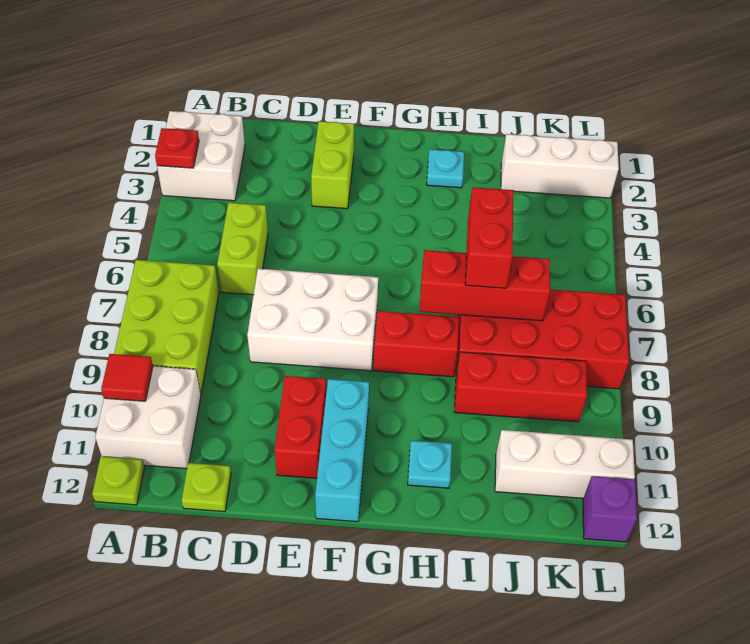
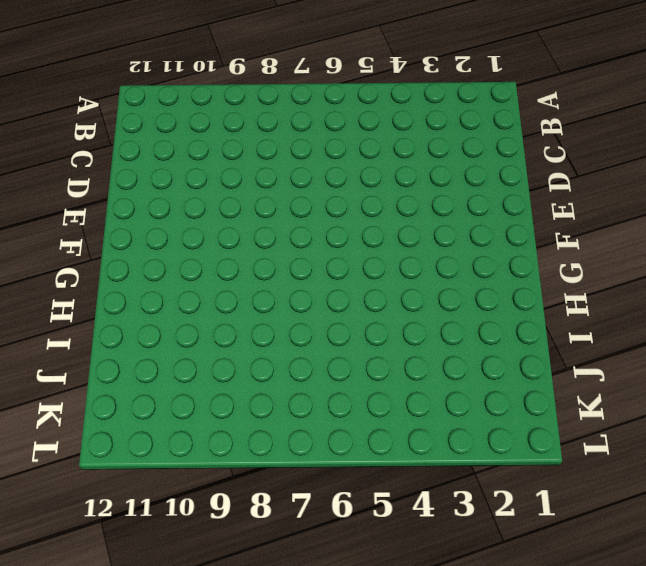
none -> white 2x2 brick [157,111,245,201]
none -> lime 2x3 brick [114,260,219,393]
none -> white 2x2 brick [95,366,201,469]

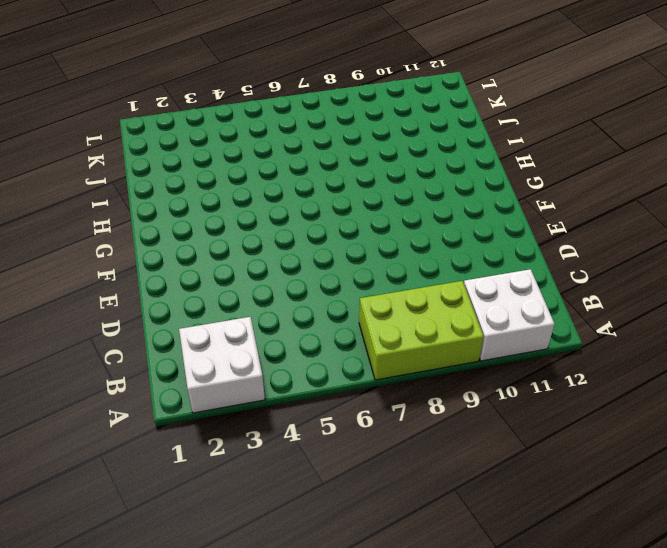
none -> lime 1x1 plate [92,456,144,505]
none -> lime 1x2 brick [217,203,268,295]
none -> lime 1x1 plate [181,463,231,512]

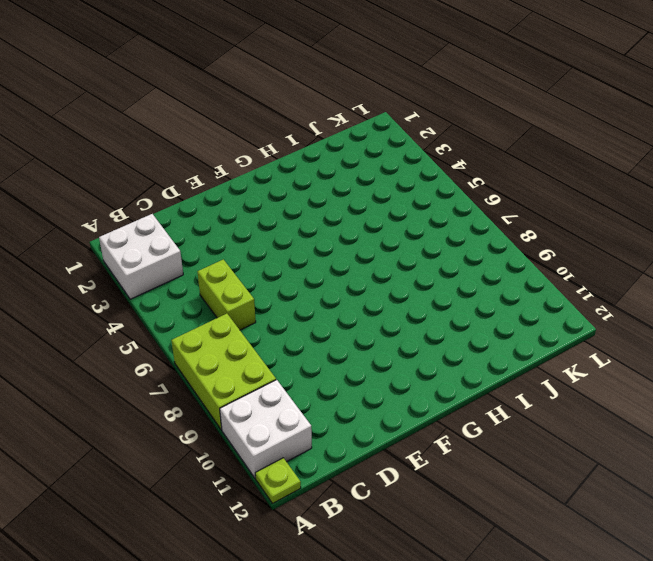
none -> lime 1x1 plate [181,463,231,512]
none -> white 2x3 brick [247,269,378,371]
none -> lime 1x2 brick [311,121,354,209]

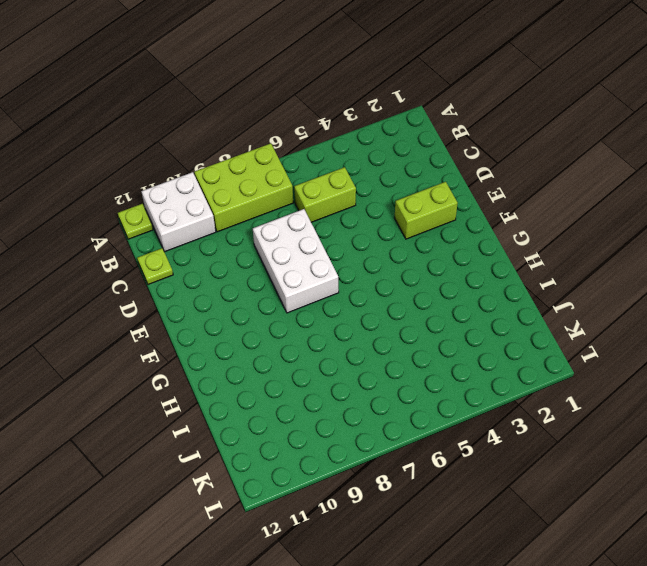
none -> white 2x2 brick [157,111,245,201]
none -> red 1x2 brick [275,376,326,478]
none -> cyan 1x3 brick [315,379,369,522]

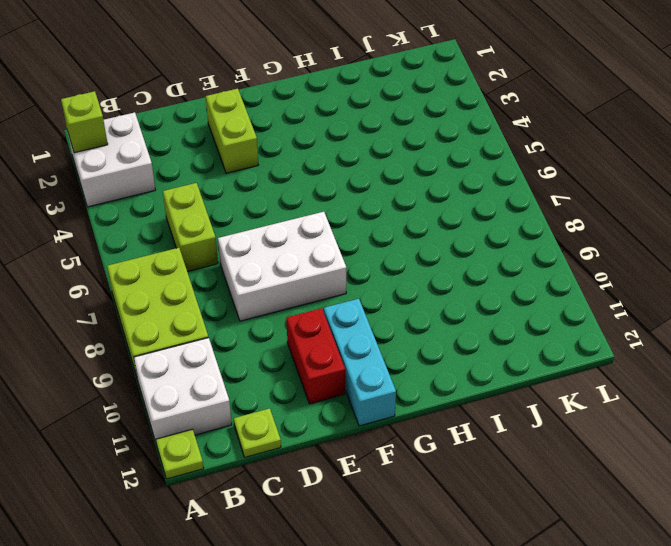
lime 1x1 brick [61,91,108,153] -> none
none -> red 1x2 brick [374,311,459,377]
none -> cyan 1x1 plate [427,149,464,188]
none -> cyan 1x1 plate [408,440,452,488]

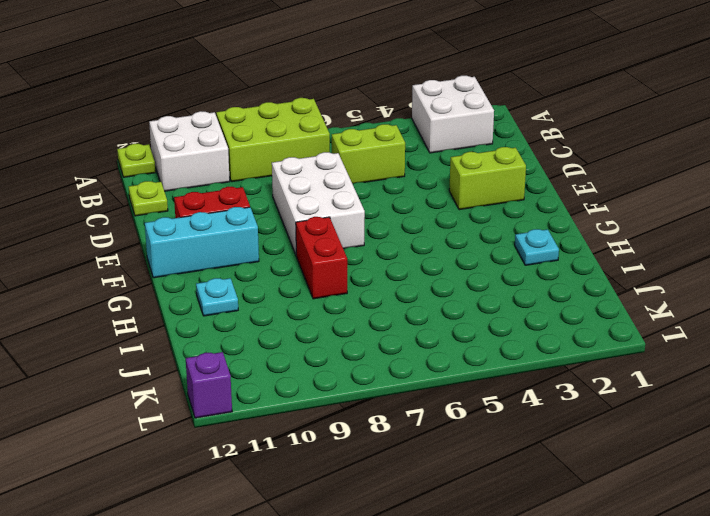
none -> red 2x4 brick [456,289,629,389]
none -> red 1x3 brick [454,352,587,422]
none -> white 1x3 brick [501,134,619,198]

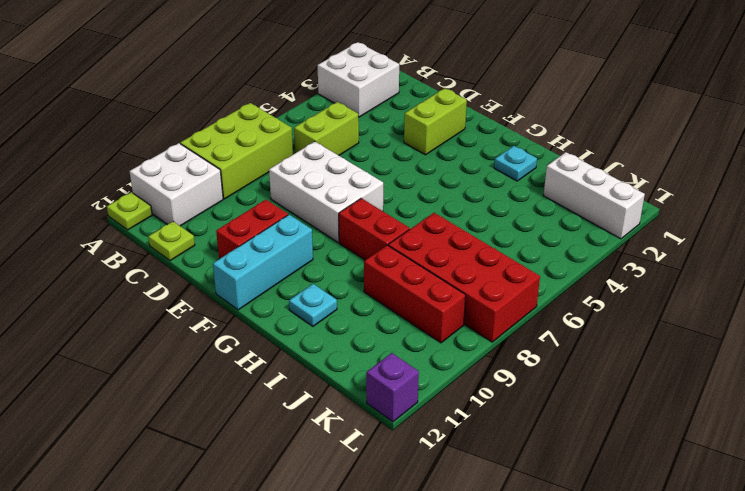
none -> white 1x3 brick [495,430,635,498]
none -> red 1x1 plate [155,128,199,168]
none -> red 1x1 tile [101,354,153,401]

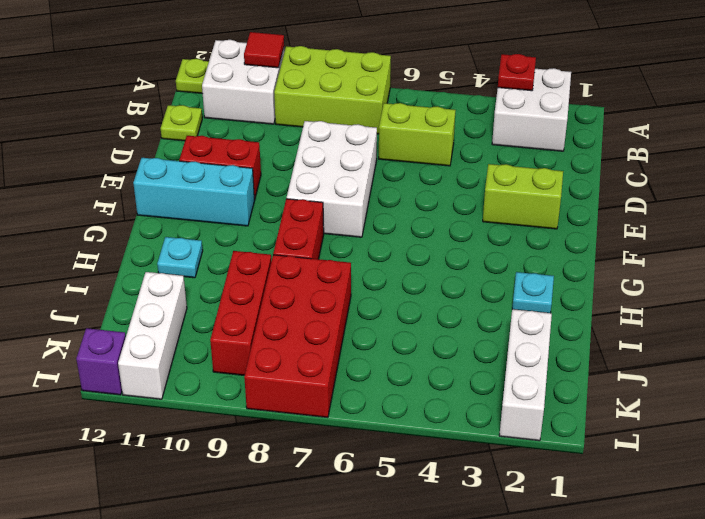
none -> red 1x3 brick [419,250,550,321]
none -> red 1x2 brick [465,187,513,288]

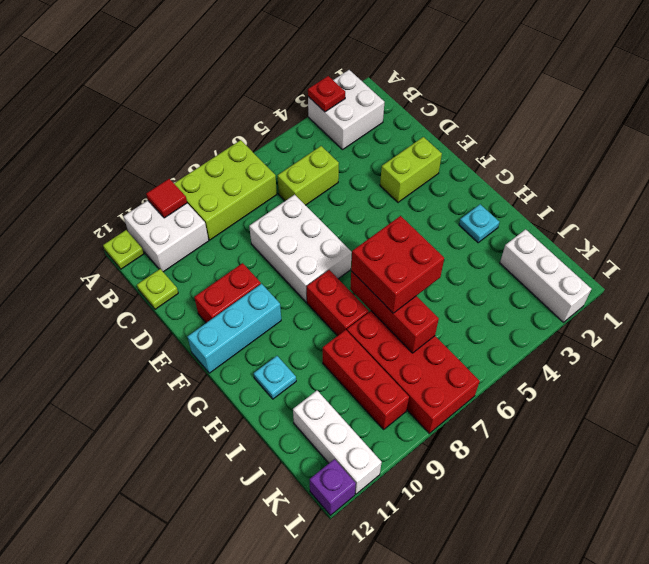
red 2x2 brick [351,216,444,313] -> red 1x2 brick [465,187,513,288]

